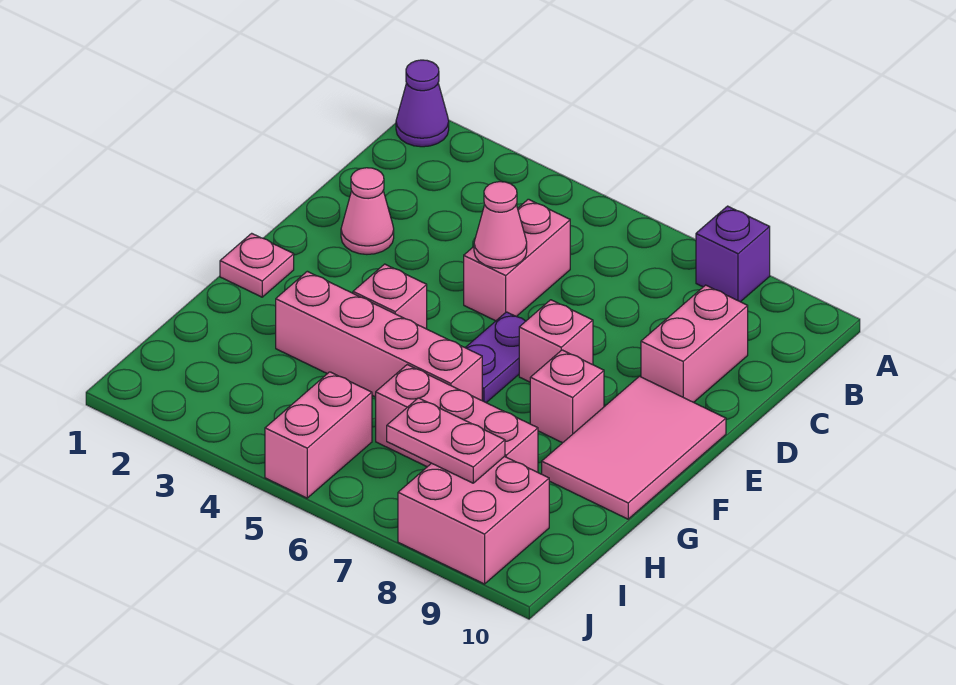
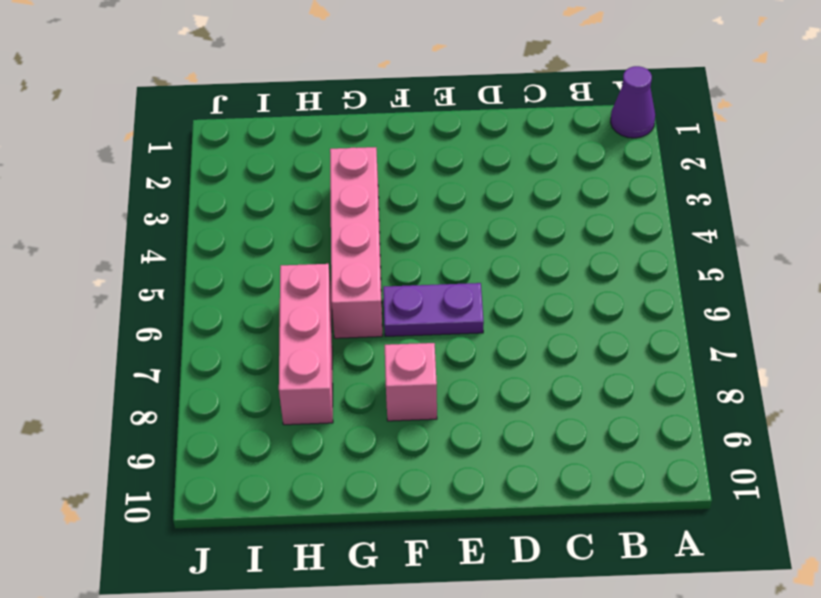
none -> purple 1x1 brick [696,206,770,302]
none -> pink 1x2 brick [464,199,570,321]
none -> pink 1x2 brick [641,285,748,402]

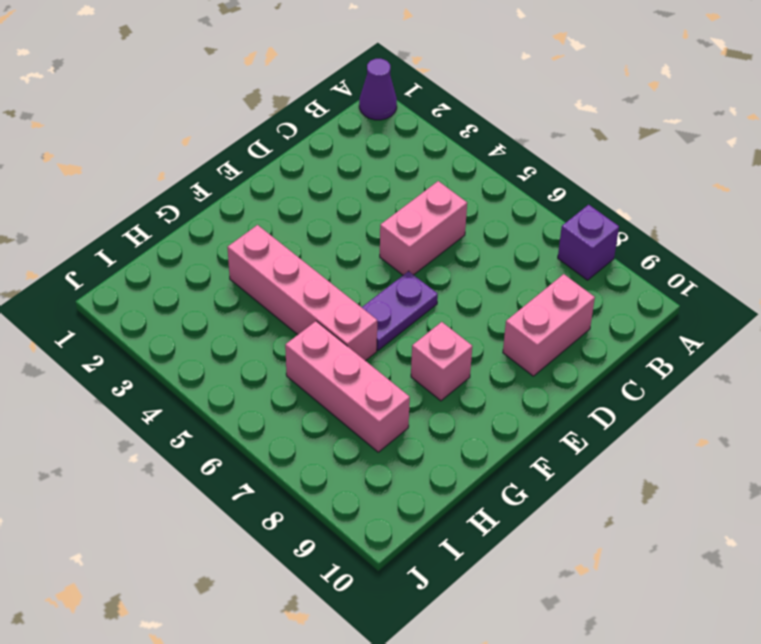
none -> pink 1x1 cone [341,168,394,254]
none -> pink 1x1 brick [519,300,593,382]
none -> pink 2x3 tile [542,376,726,519]

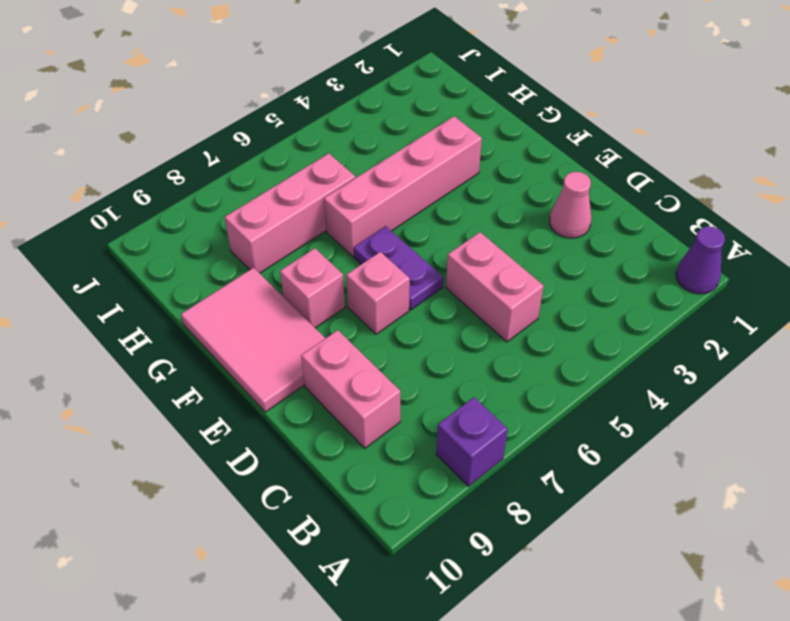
none -> pink 1x1 plate [220,233,294,297]
none -> pink 1x1 brick [353,264,427,329]
none -> pink 1x2 brick [265,372,372,498]

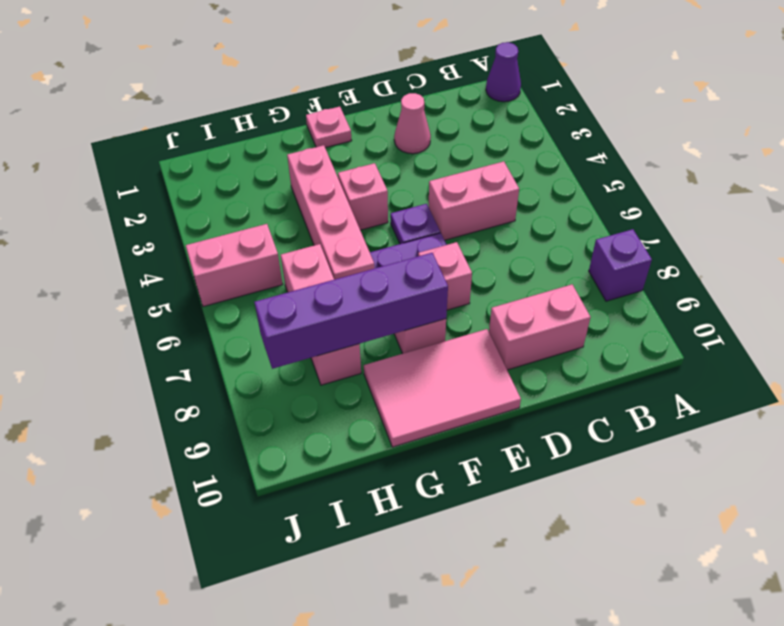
purple 1x1 plate [390,204,440,244] -> none
purple 1x4 brick [254,253,448,369] -> pink 1x2 plate [387,398,505,483]
none -> pink 2x2 brick [398,456,549,584]
none -> pink 1x1 cone [474,182,527,268]

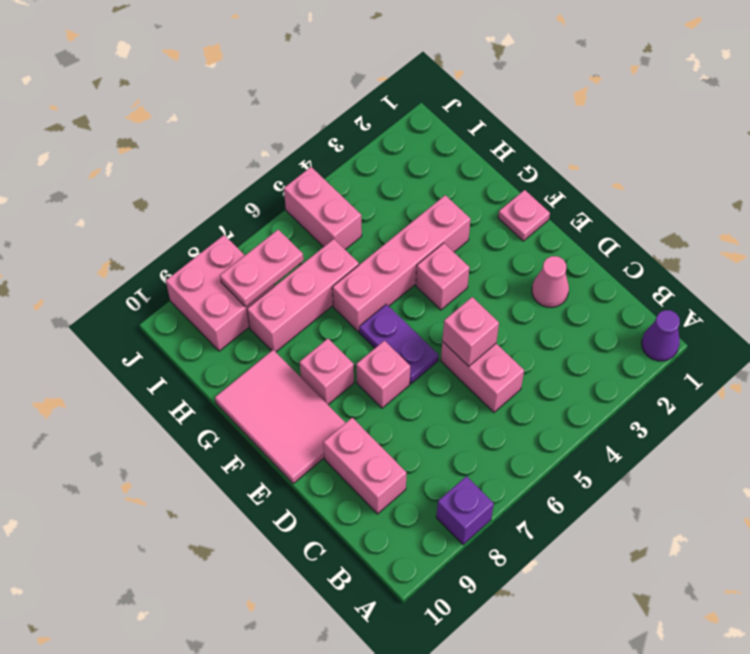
pink 1x1 brick [442,297,499,366] -> pink 1x1 cone [474,182,527,268]

